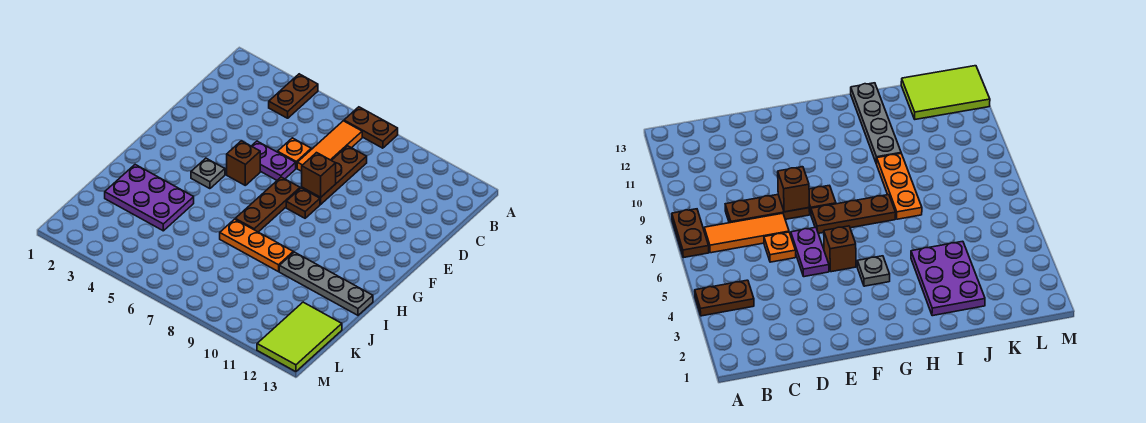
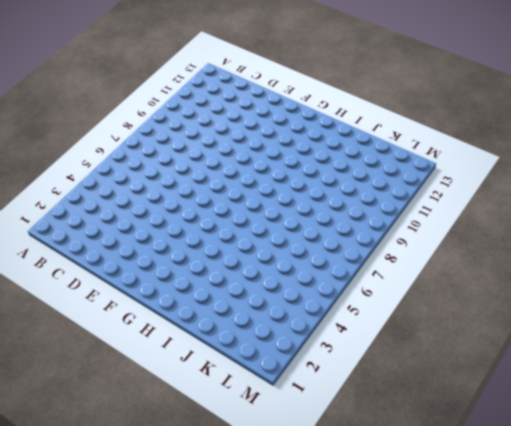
none -> brown 1x2 plate [269,74,318,118]
none -> brown 1x2 plate [344,107,398,148]
none -> orange 1x3 tile [297,121,362,171]

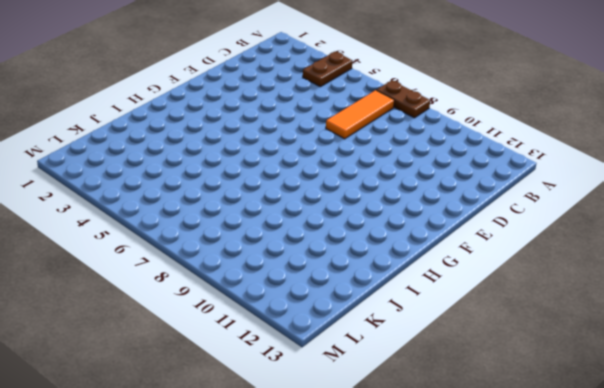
none -> brown 1x3 plate [302,146,367,204]
none -> orange 1x1 plate [278,138,311,168]
none -> purple 1x2 plate [252,141,296,180]

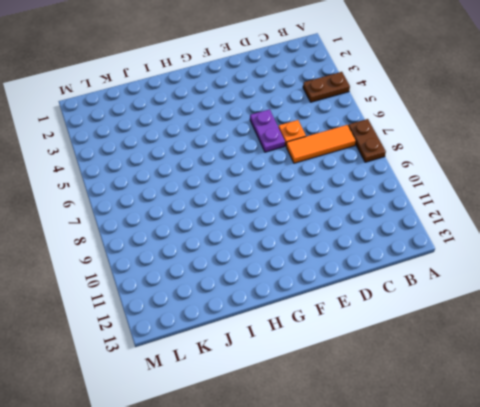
none -> brown 1x3 plate [302,146,367,204]
none -> brown 1x1 brick [227,141,260,185]
none -> brown 1x3 plate [235,177,300,232]

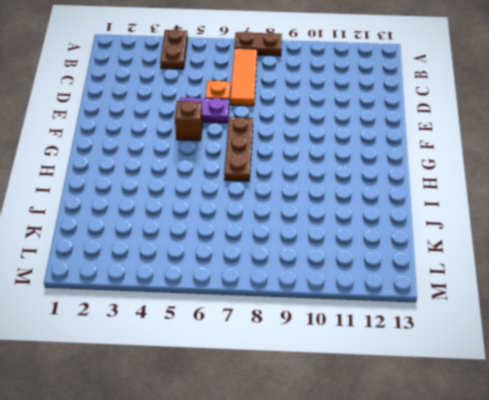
none -> brown 1x3 plate [302,146,367,204]
none -> brown 1x1 plate [286,188,320,218]
none -> grey 1x1 plate [191,158,225,189]

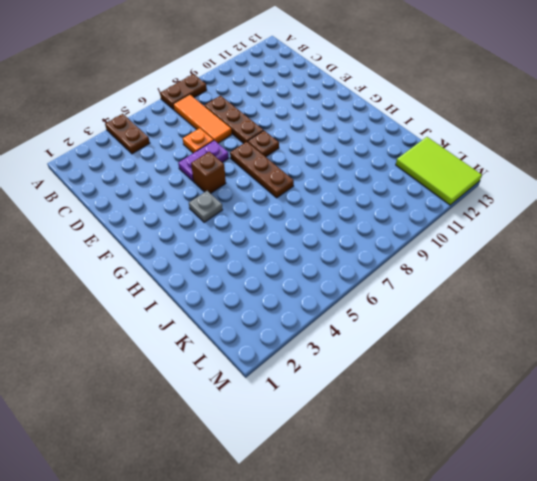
none -> purple 2x3 plate [105,165,194,231]
none -> orange 1x3 plate [220,219,293,272]
none -> grey 1x4 plate [279,252,373,315]

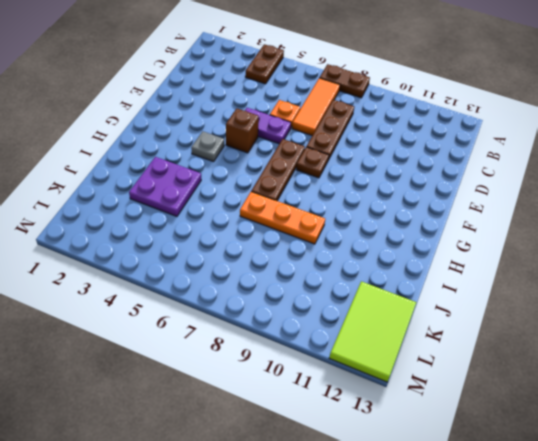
purple 2x2 plate [129,157,201,216] -> purple 2x3 plate [105,165,194,231]
none -> grey 1x4 plate [279,252,373,315]
none -> brown 1x1 brick [302,153,336,197]

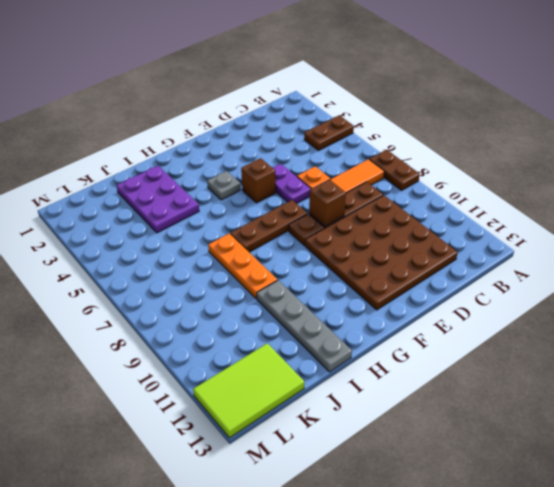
brown 4x4 plate [305,195,458,310] -> none

